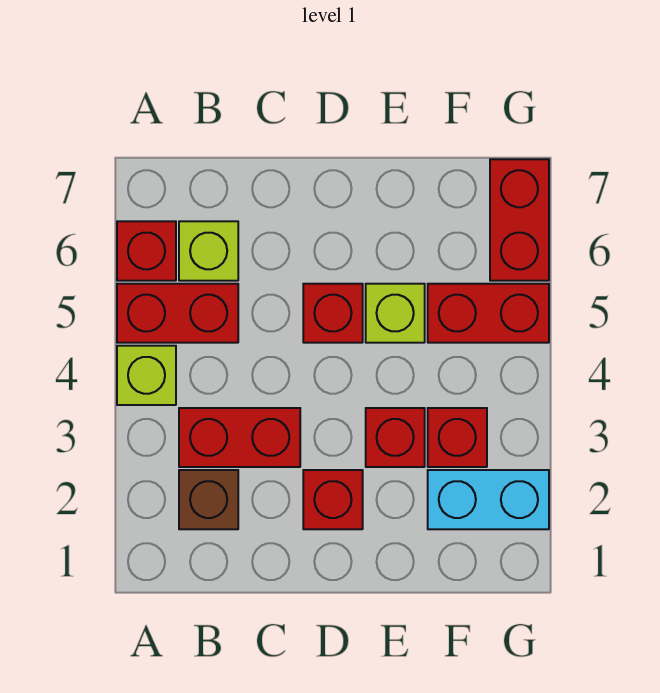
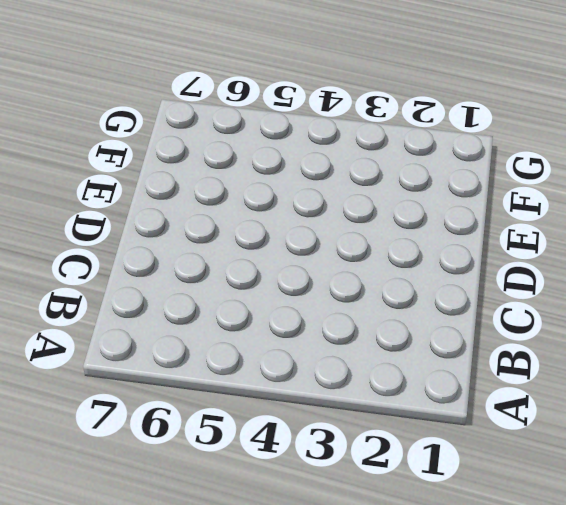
none -> lime 1x1 brick [117,346,176,405]
none -> red 1x2 brick [117,284,238,343]
none -> red 1x1 brick [117,221,176,281]

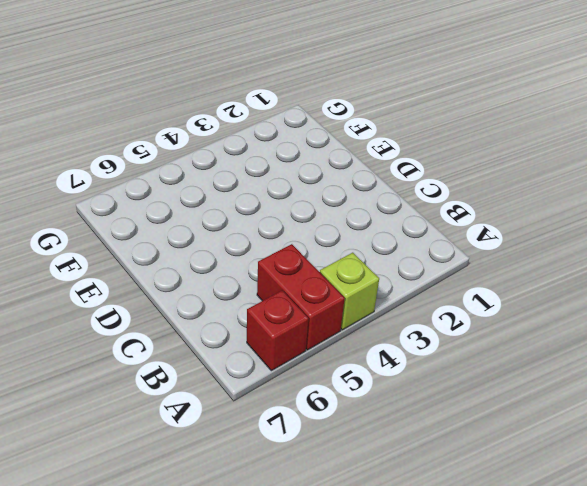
none -> brown 1x1 brick [179,470,238,529]
none -> red 1x2 brick [179,408,300,467]
none -> lime 1x1 brick [179,221,238,281]

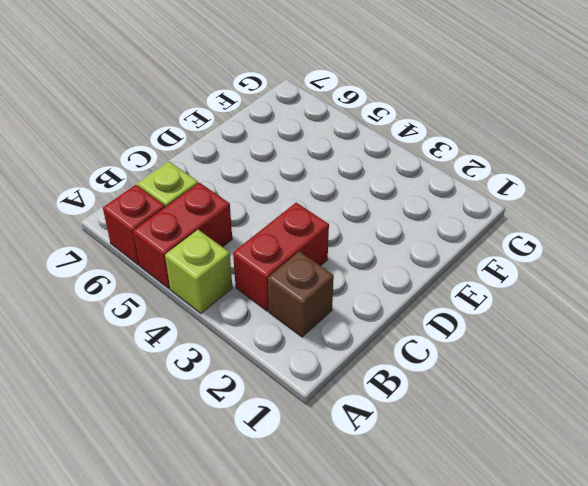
none -> red 1x1 brick [303,470,363,529]
none -> red 1x1 brick [303,284,363,343]
none -> red 1x1 brick [366,408,425,467]

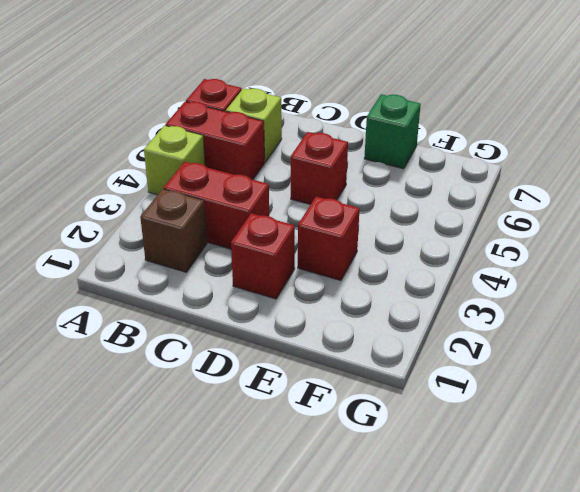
green 1x1 brick [364,94,421,169] -> none
none -> lime 1x1 brick [366,284,425,343]
none -> cyan 1x2 brick [428,470,549,529]
none -> red 1x1 brick [428,408,487,467]

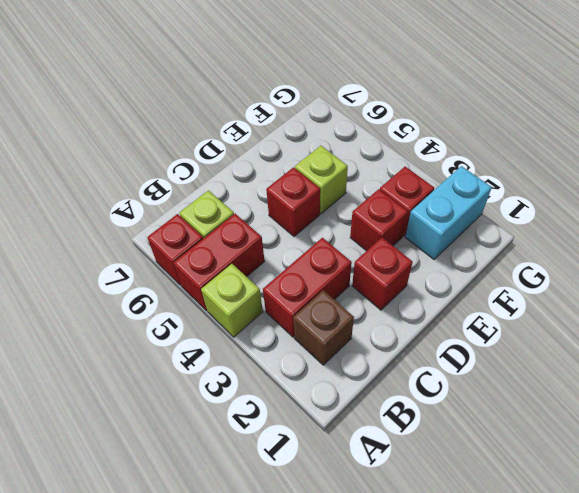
none -> red 1x2 brick [428,284,549,343]
none -> red 1x2 brick [490,159,549,281]

